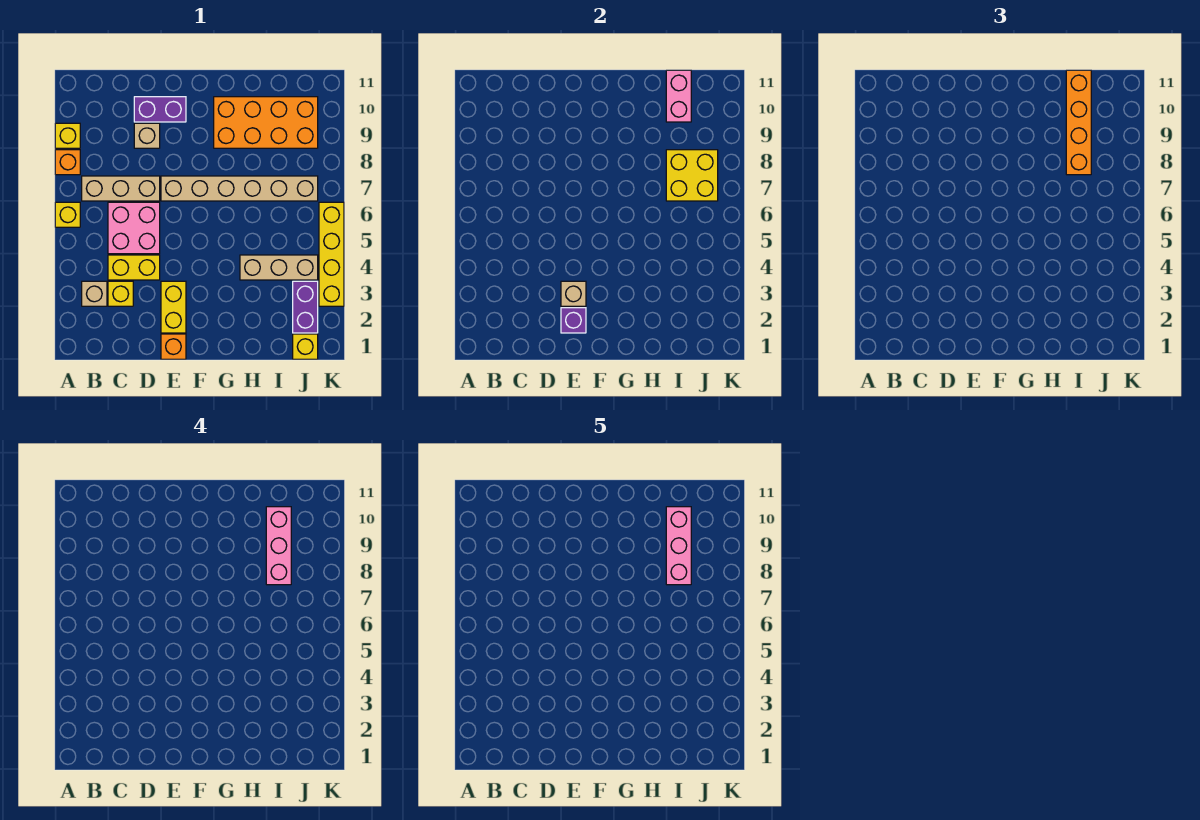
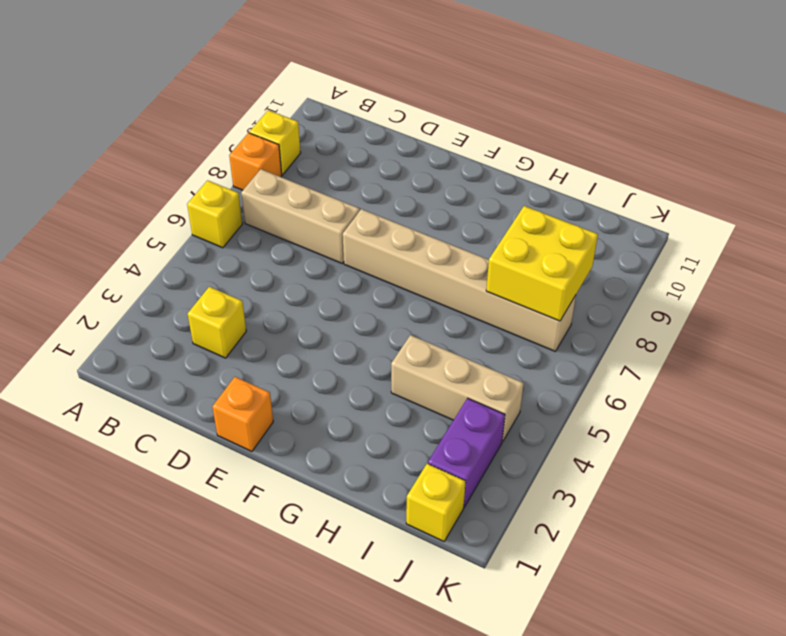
none -> tan 1x1 brick [82,281,107,306]
none -> yellow 1x2 brick [108,255,160,280]
none -> pink 2x2 brick [108,202,160,254]

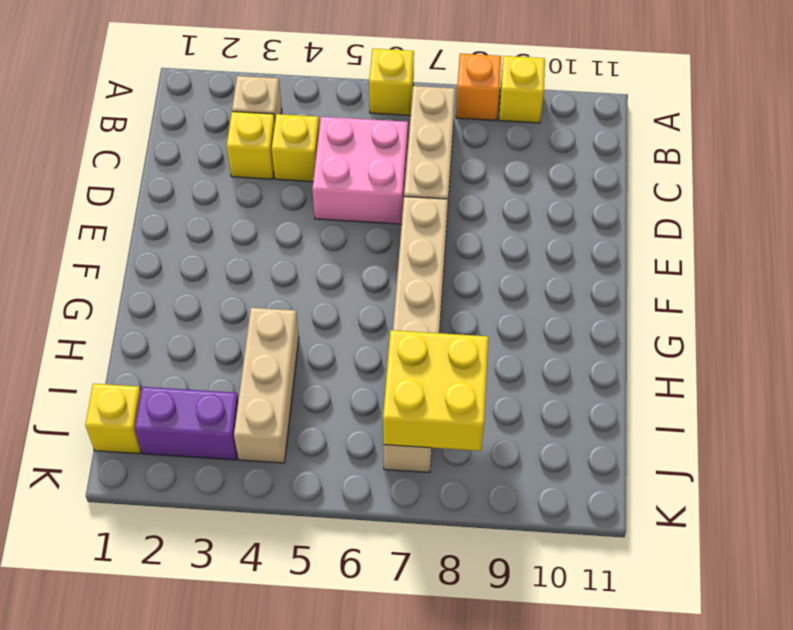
yellow 1x1 brick [272,114,319,182] -> yellow 1x2 brick [108,255,160,280]
none -> tan 1x1 brick [134,123,160,148]
none -> purple 1x2 brick [134,97,186,122]
none -> orange 1x1 brick [161,334,186,359]

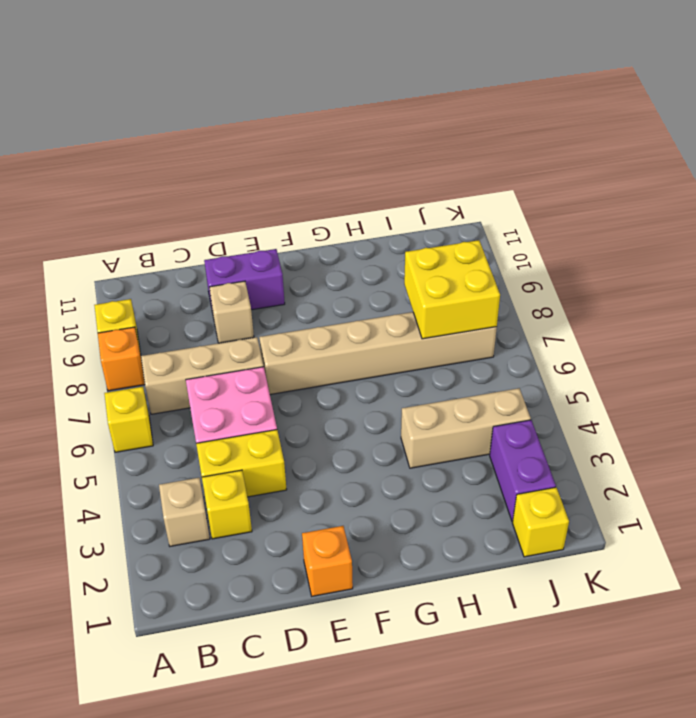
none -> yellow 1x2 brick [161,281,186,333]
none -> orange 2x4 brick [214,97,318,148]
none -> yellow 1x4 brick [319,202,344,306]

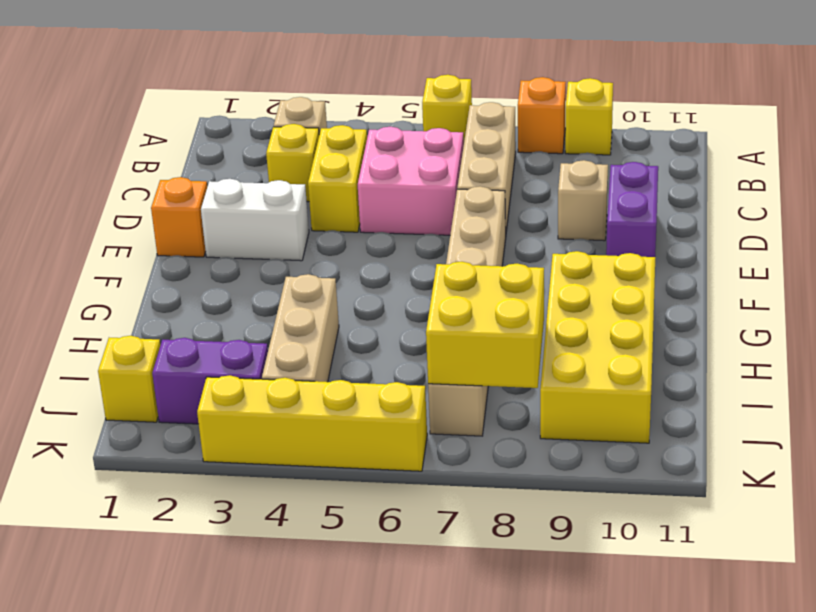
white 1x2 brick [201,179,309,261] -> yellow 1x2 brick [161,281,186,333]
yellow 2x4 brick [540,251,655,443] -> orange 2x4 brick [214,97,318,148]
none -> purple 1x1 brick [561,308,586,333]
none -> tan 1x1 brick [561,281,586,306]
none -> pink 1x2 brick [666,70,691,122]

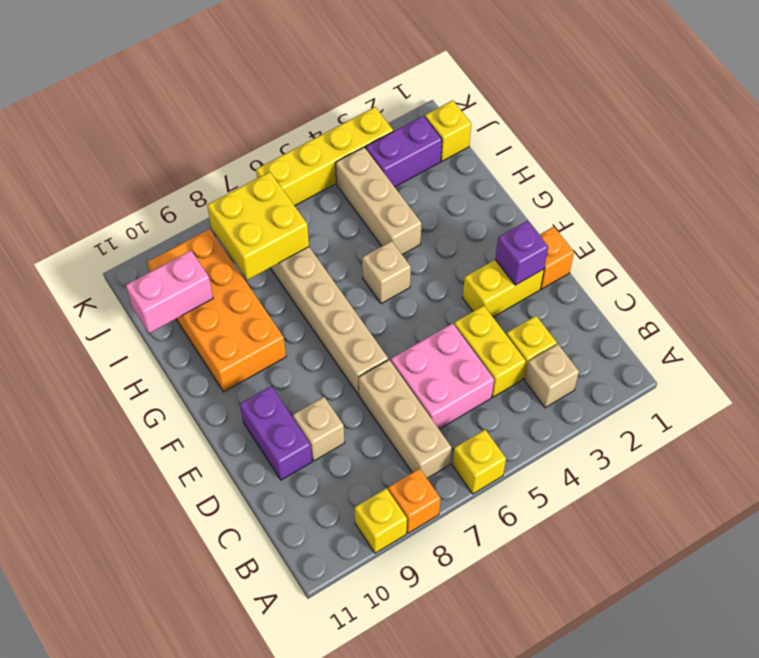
tan 1x1 brick [362,241,411,304] -> tan 1x1 brick moved to [561,281,586,306]
none -> orange 1x4 brick [1066,70,1091,175]
none -> pink 1x3 brick [266,507,291,585]
none -> pink 1x3 brick [666,507,691,585]

